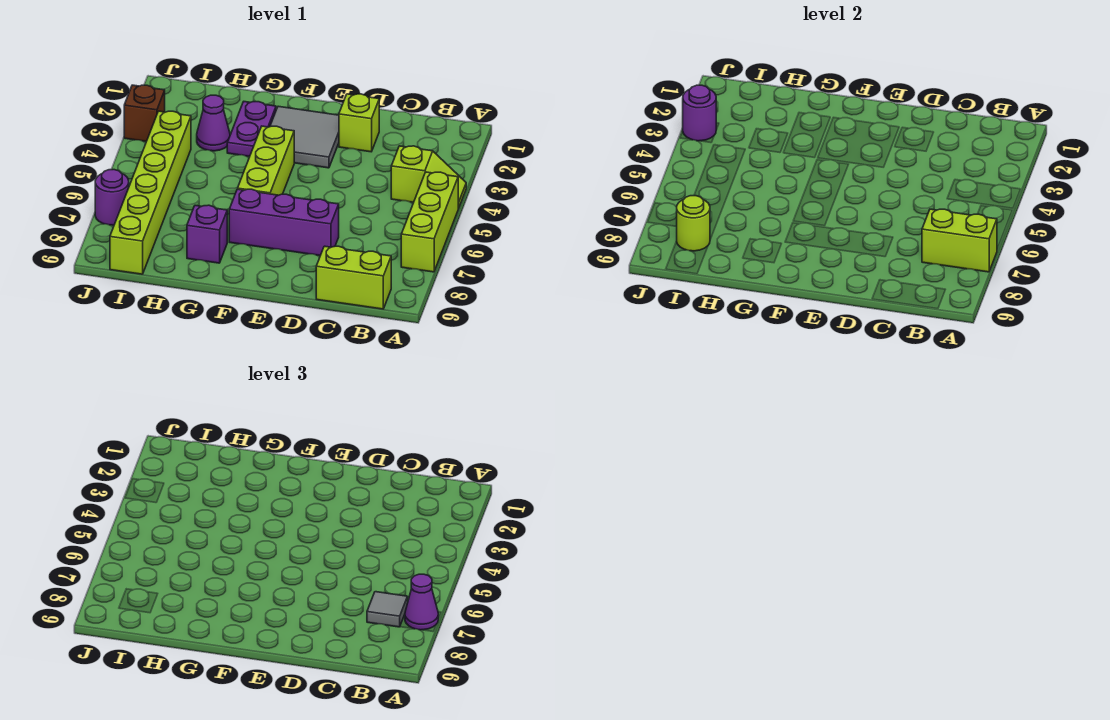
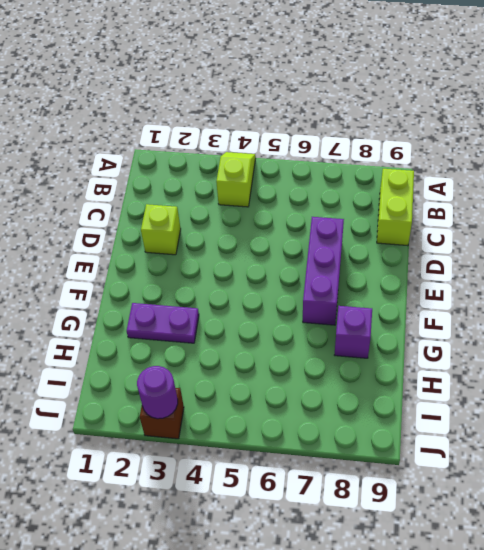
none -> lime 1x3 brick [401,172,458,272]
none -> grey 2x2 tile [270,106,339,168]
none -> lime 1x3 brick [238,126,294,195]

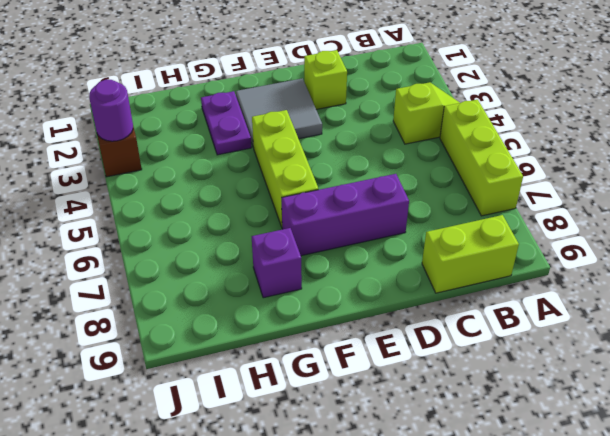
none -> purple 1x1 cone [197,95,230,151]
none -> lime 1x6 brick [110,111,191,274]
none -> purple 1x1 round brick [95,170,129,225]

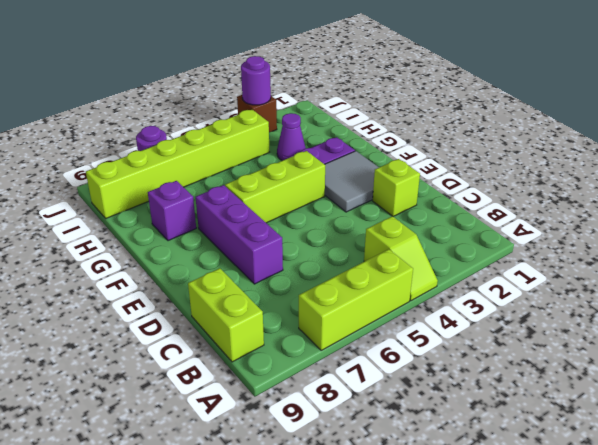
none -> lime 1x2 brick [922,209,997,272]
none -> lime 1x1 round brick [676,196,710,251]
none -> purple 1x1 cone [405,574,438,630]

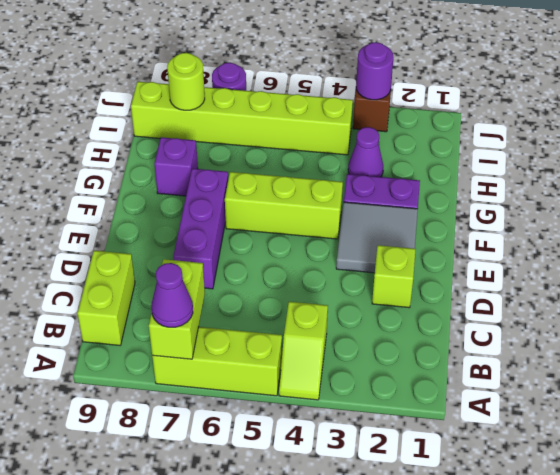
none -> grey 1x1 tile [367,592,408,627]

